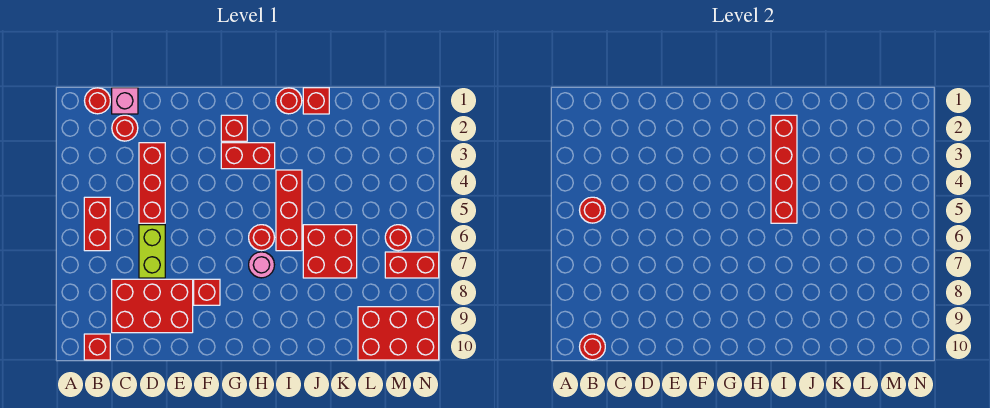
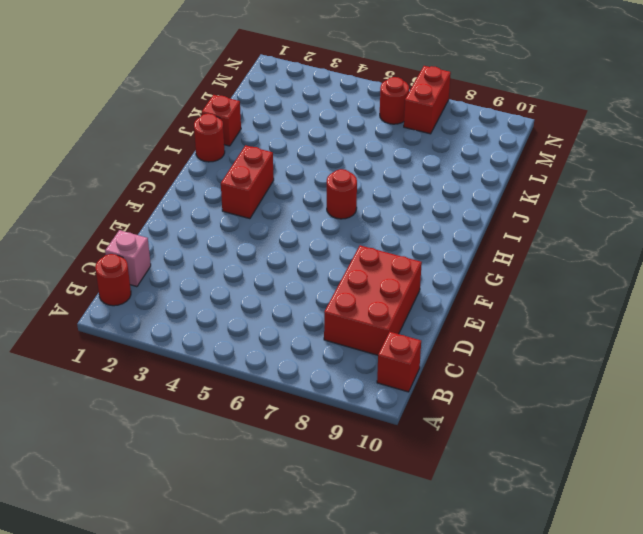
none -> red 1x2 brick [84,197,110,251]
none -> red 1x1 round brick [112,115,138,141]
none -> red 1x3 brick [139,143,165,223]

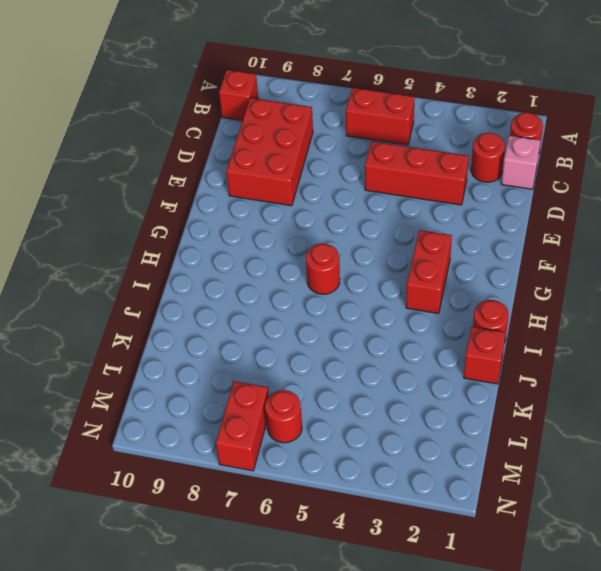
none -> lime 1x2 brick [139,225,165,278]
none -> red 1x1 brick [194,279,220,305]
none -> red 1x1 brick [221,115,247,141]

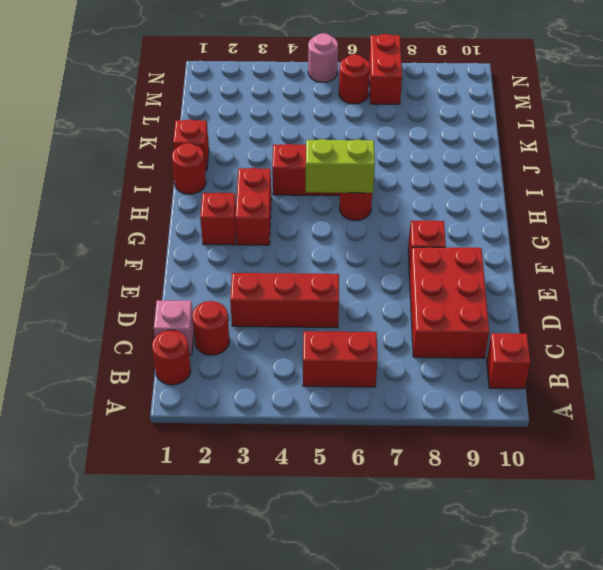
lime 1x2 brick [306,139,375,193] -> lime 1x2 brick moved to [139,225,165,278]
pink 1x1 round brick [308,33,338,82] -> pink 1x1 round brick moved to [249,252,274,278]
none -> red 2x2 brick [303,225,357,278]
none -> red 2x3 brick [358,307,439,360]
none -> red 1x1 round brick [580,197,605,223]

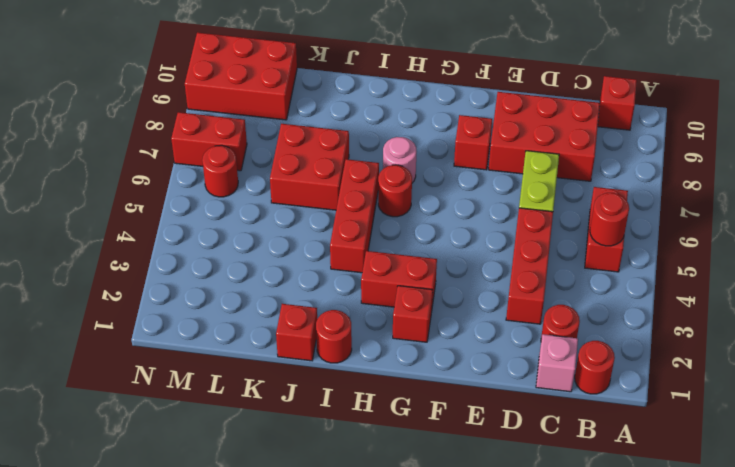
none -> red 1x1 round brick [580,334,605,360]
none -> red 1x4 brick [771,115,797,223]

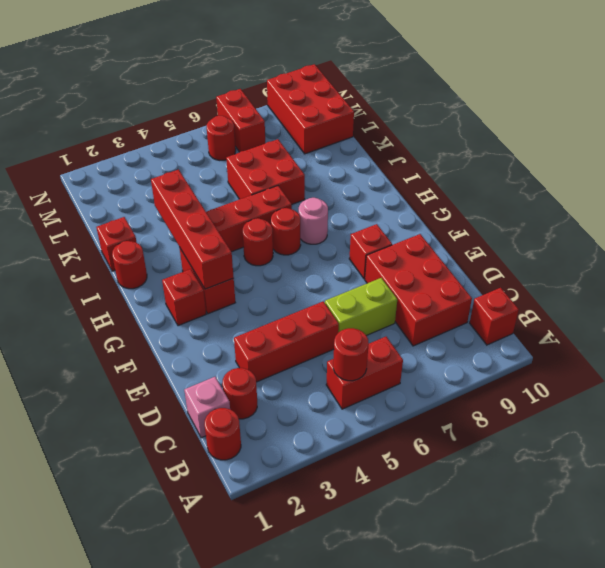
red 1x4 brick [151,169,234,289] -> red 1x4 brick turned to [771,115,797,223]
red 1x1 round brick [243,218,273,266] -> red 1x1 round brick moved to [580,334,605,360]

